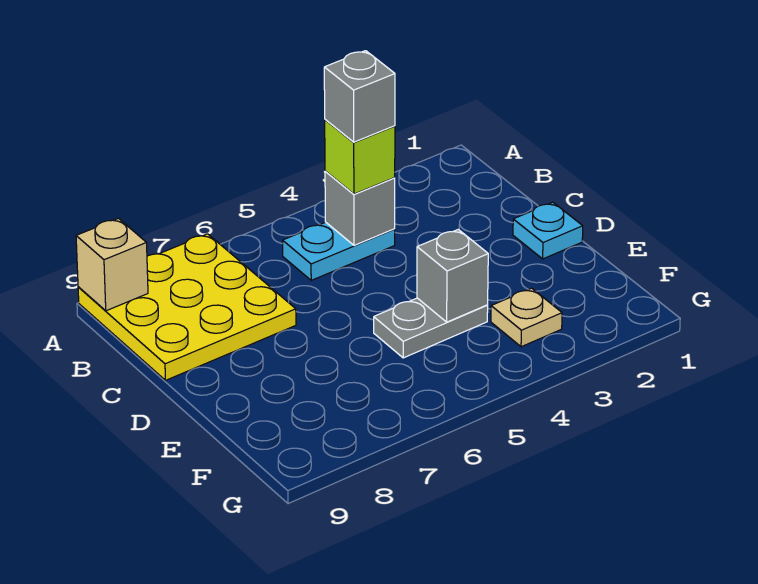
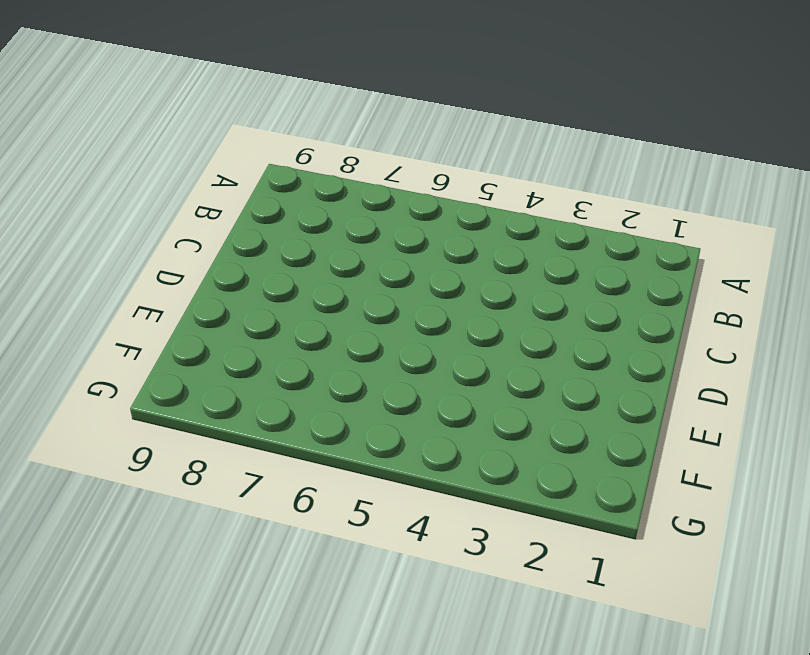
none -> yellow 3x3 plate [78,234,296,380]
none -> cyan 1x2 plate [283,222,395,280]

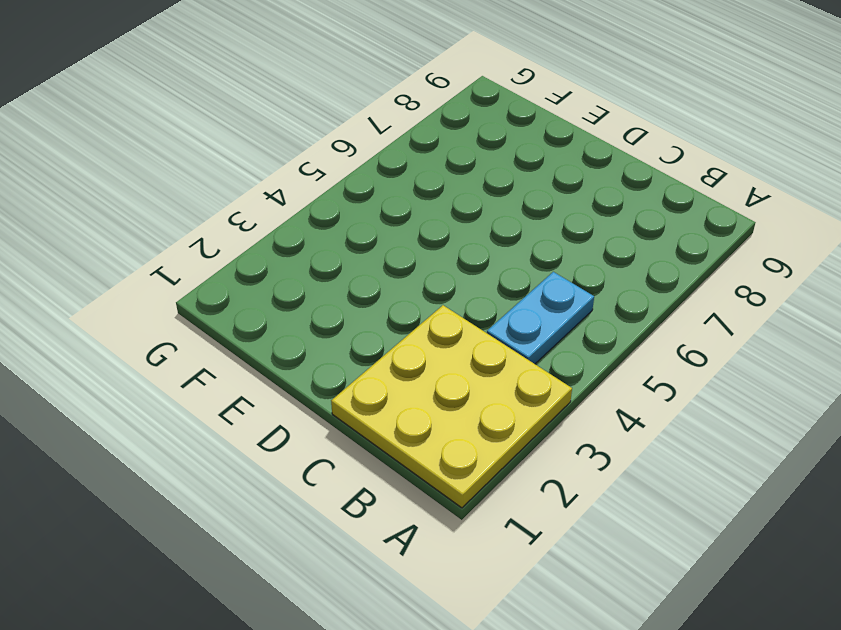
yellow 3x3 plate [331,305,572,508] -> yellow 3x3 plate moved to [78,234,296,380]
none -> cyan 1x1 plate [513,202,583,259]
none -> grey 1x2 plate [374,298,488,358]

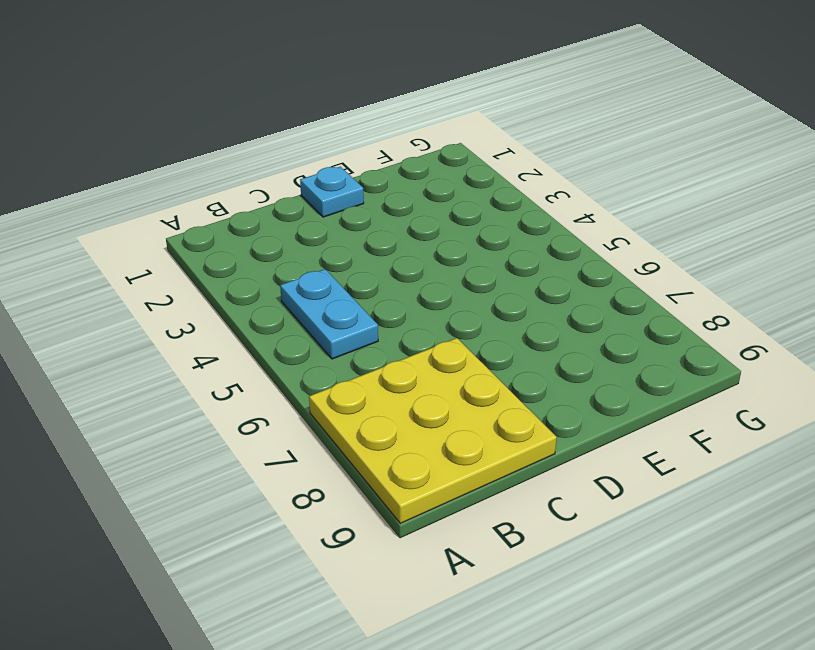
none -> grey 1x2 plate [374,298,488,358]
none -> tan 1x1 plate [491,288,562,347]

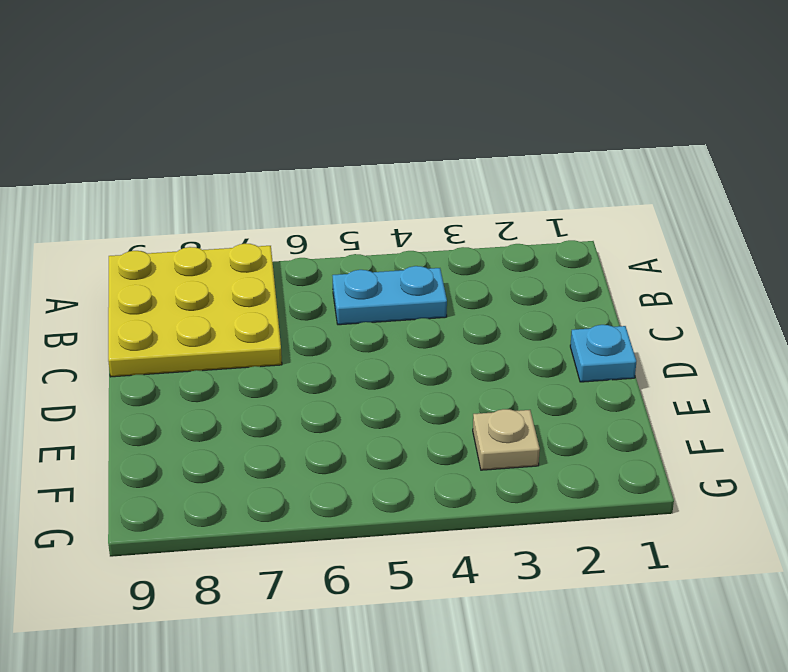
none -> grey 1x2 plate [374,298,488,358]
none -> tan 1x1 brick [76,218,148,311]

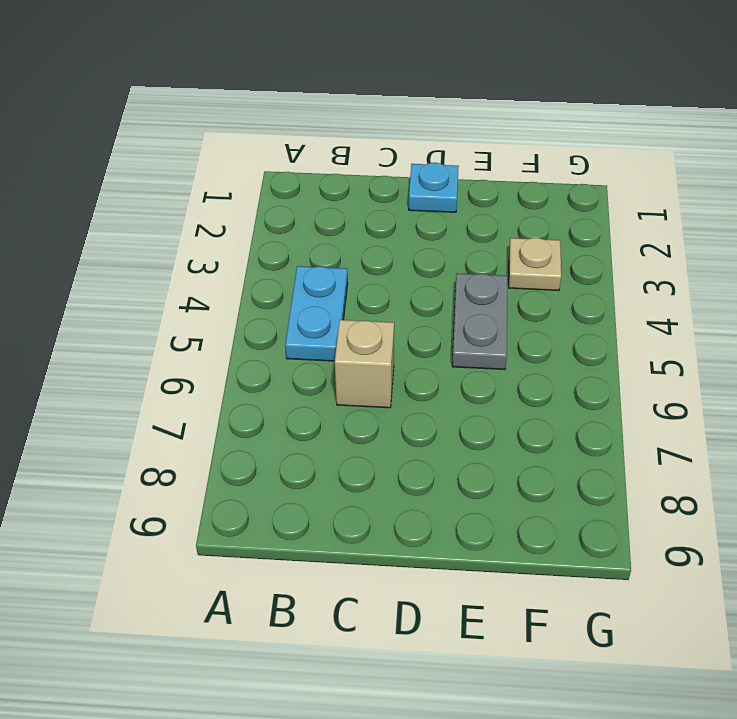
tan 1x1 brick [335,320,394,408] -> tan 1x1 brick moved to [76,218,148,311]
none -> yellow 3x3 plate [78,234,296,380]
none -> grey 1x1 brick [325,171,395,245]

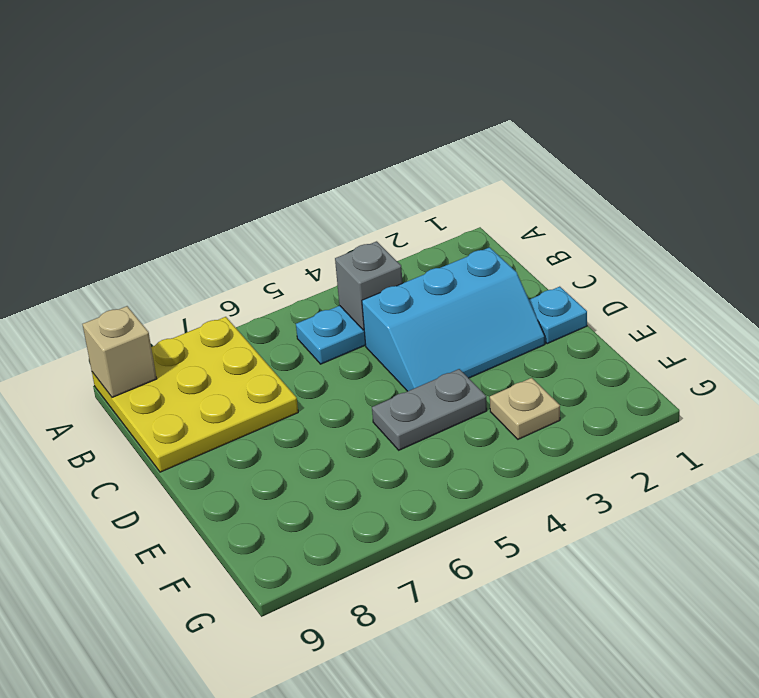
cyan 2x3 slope [362,247,545,391] -> none
none -> grey 1x1 brick [417,230,488,322]
none -> lime 1x1 brick [325,120,395,194]

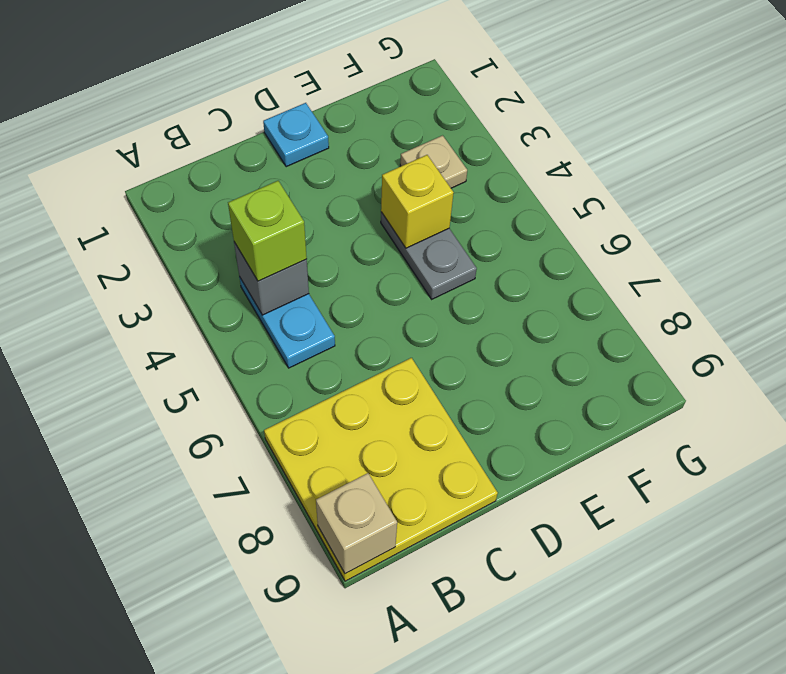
yellow 1x1 brick [381,155,454,248] -> grey 1x1 brick [417,230,488,322]
none -> grey 1x1 brick [324,51,395,142]

